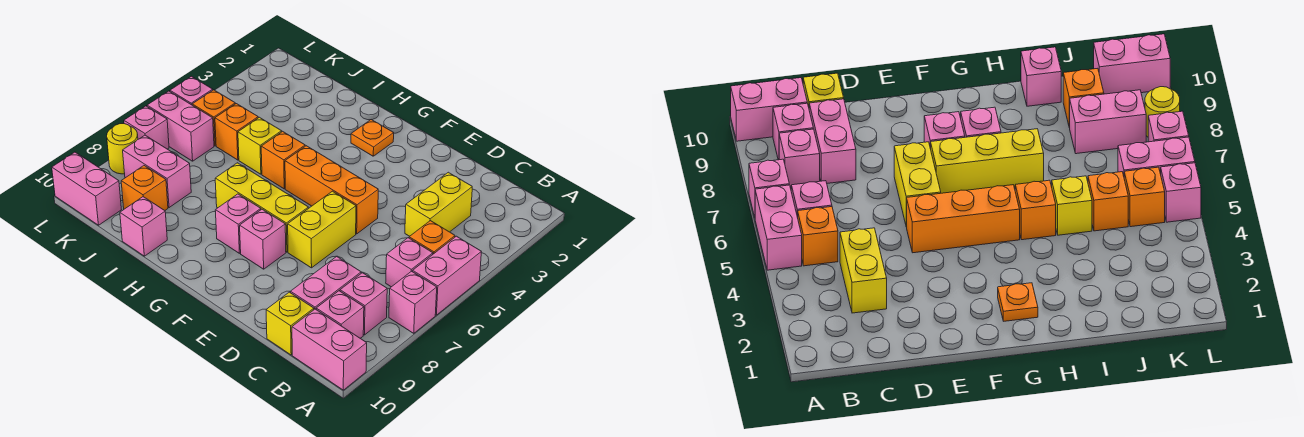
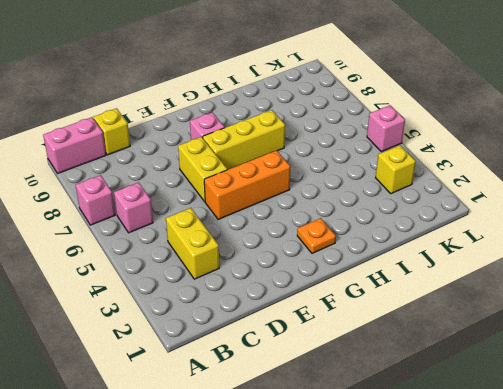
yellow 1x1 brick [376,145,416,194] -> yellow 1x1 brick moved to [238,117,282,174]
none -> pink 1x2 brick [413,236,481,315]
none -> orange 1x1 brick [409,221,455,254]
none -> pink 1x1 brick [340,273,387,335]

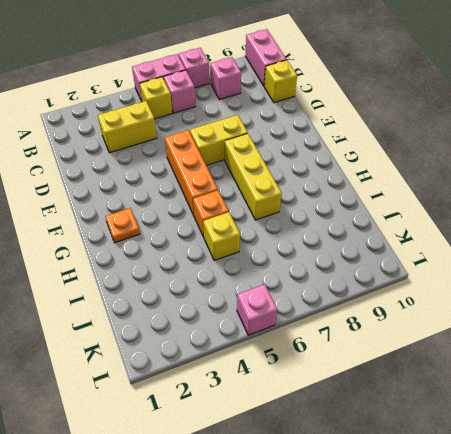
yellow 1x1 brick [140,77,172,119] -> orange 1x1 brick [409,221,455,254]
none -> pink 1x1 brick [316,291,364,338]
none -> pink 1x2 brick [290,256,361,309]
none -> pink 1x1 brick [240,209,286,269]

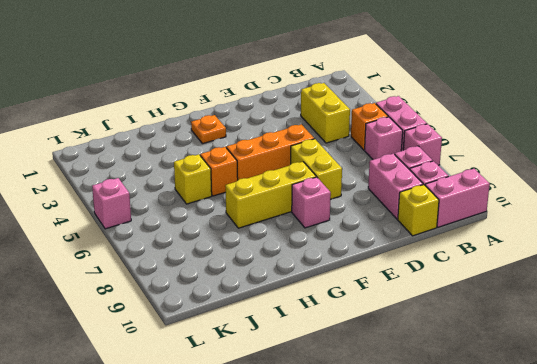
none -> pink 1x1 brick [215,194,261,253]
none -> pink 1x1 brick [120,197,167,256]
none -> orange 1x1 brick [215,104,258,160]

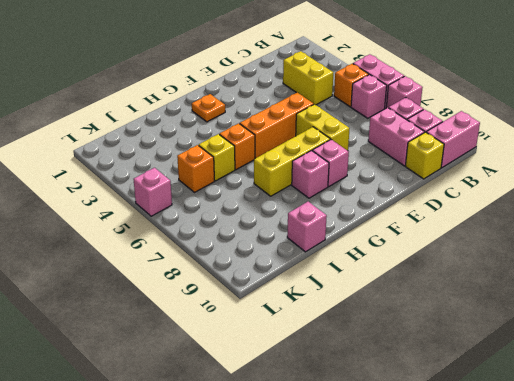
none -> pink 1x2 brick [123,135,191,208]
none -> orange 1x1 brick [121,166,168,210]
none -> orange 1x1 brick [192,90,235,146]

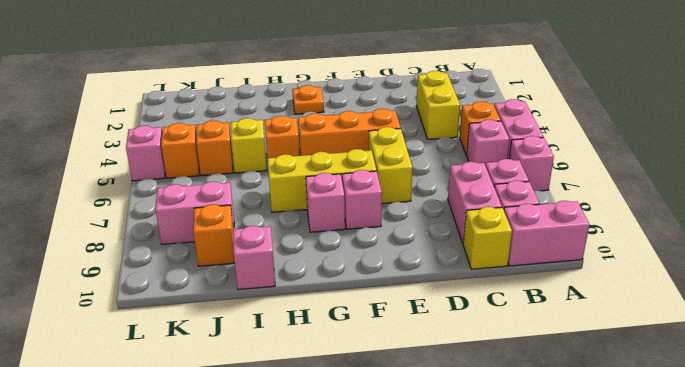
none -> pink 1x2 brick [147,91,214,161]
none -> pink 1x2 brick [52,152,121,225]
none -> pink 1x1 brick [124,106,169,149]

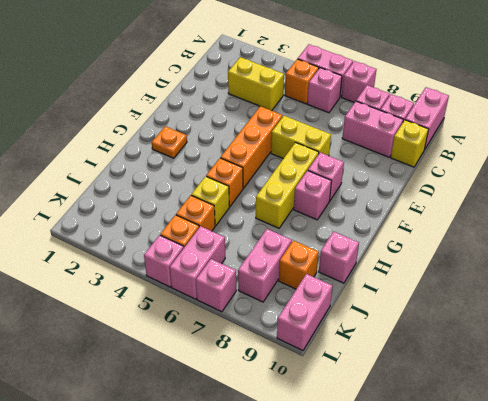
none -> yellow 1x1 round brick [107,124,138,174]

